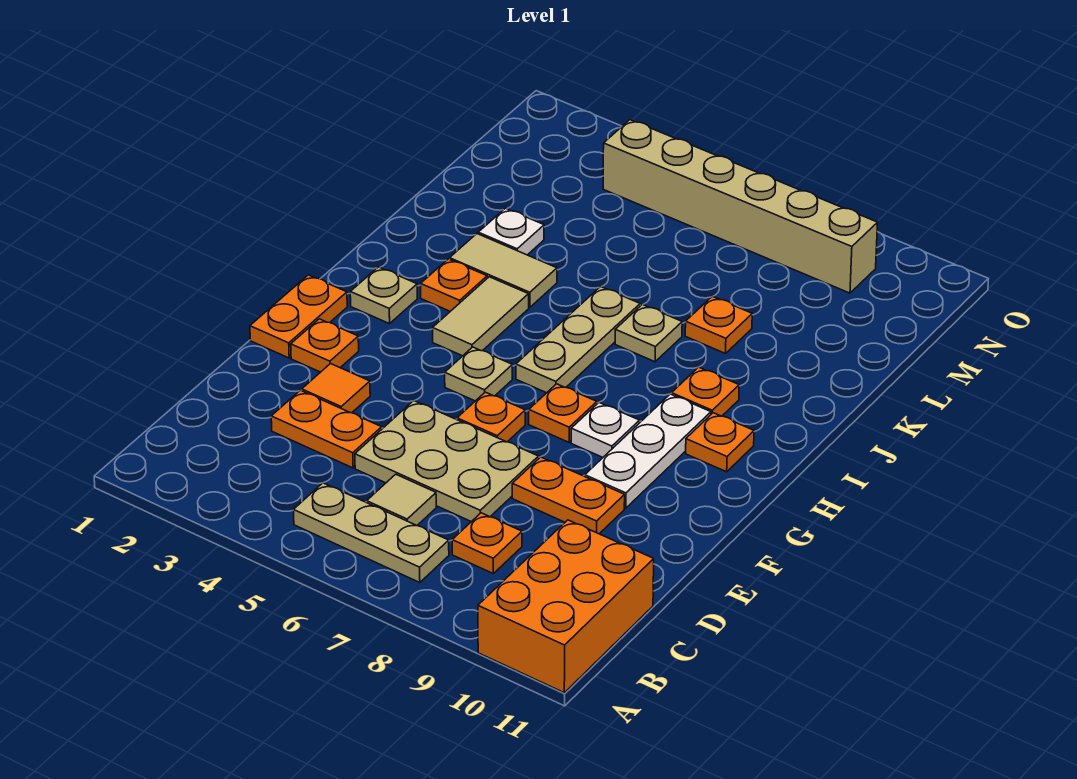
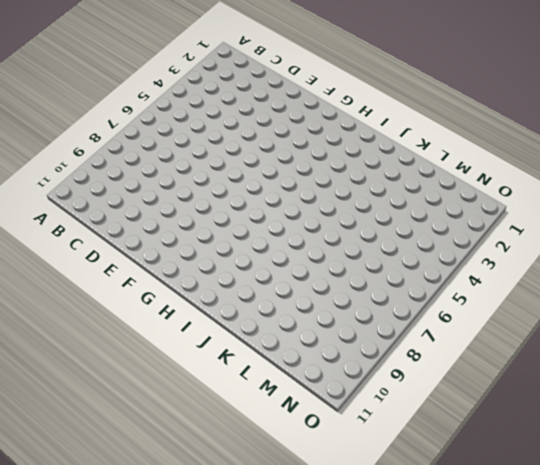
none -> orange 2x3 brick [478,520,654,693]
none -> tan 1x3 plate [294,483,449,583]
none -> tan 1x1 tile [367,474,436,526]

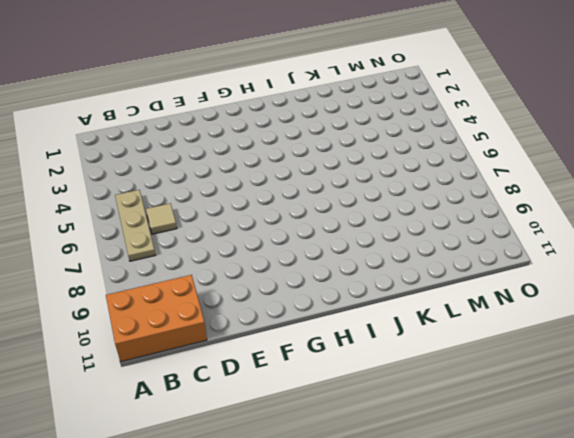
none -> orange 1x1 plate [452,513,522,574]
none -> orange 1x2 plate [271,390,382,468]
none -> tan 2x3 plate [355,401,539,522]

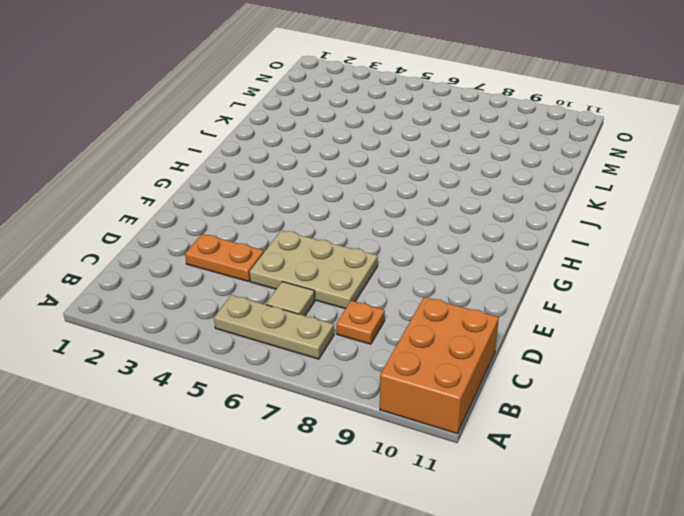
none -> orange 1x1 tile [301,364,370,413]
none -> orange 1x2 plate [512,457,625,534]
none -> orange 1x2 plate [250,275,347,358]

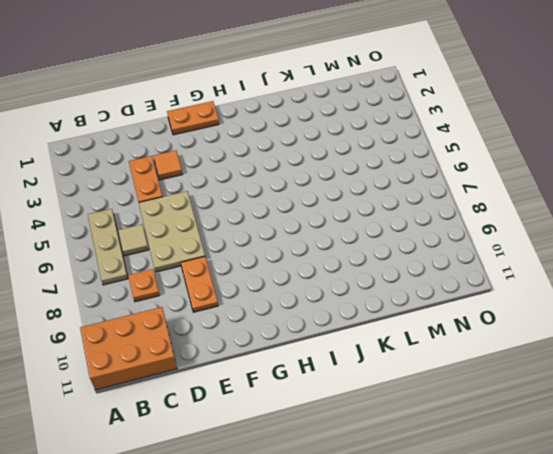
none -> orange 1x1 plate [291,319,359,372]
none -> orange 1x1 plate [457,392,525,442]
none -> white 1x3 plate [585,394,711,508]

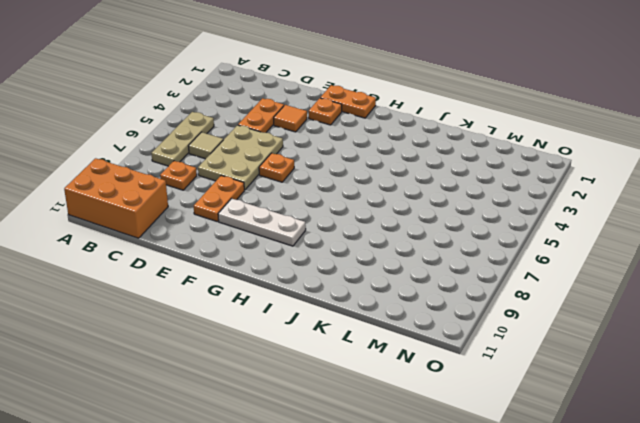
none -> tan 1x1 plate [445,347,512,401]
none -> orange 1x1 plate [529,384,597,442]
none -> white 1x1 plate [571,403,640,457]

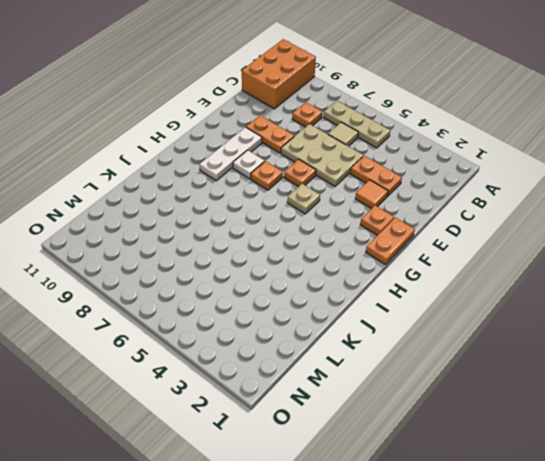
none -> tan 1x1 plate [350,267,417,324]
none -> tan 1x2 tile [433,277,529,356]
none -> tan 1x3 plate [516,287,640,393]

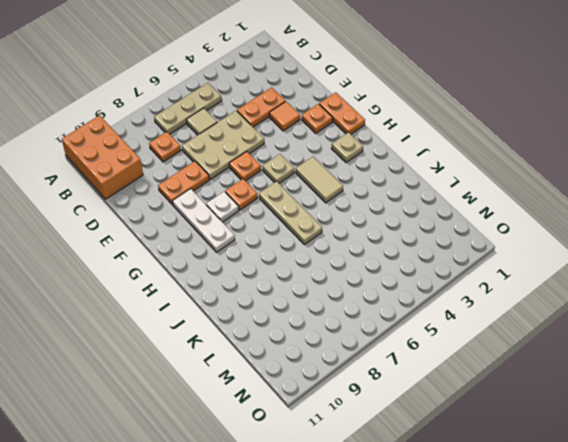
none -> orange 1x1 plate [686,413,754,472]
none -> orange 1x1 plate [421,259,487,311]
none -> orange 1x1 plate [672,367,739,416]

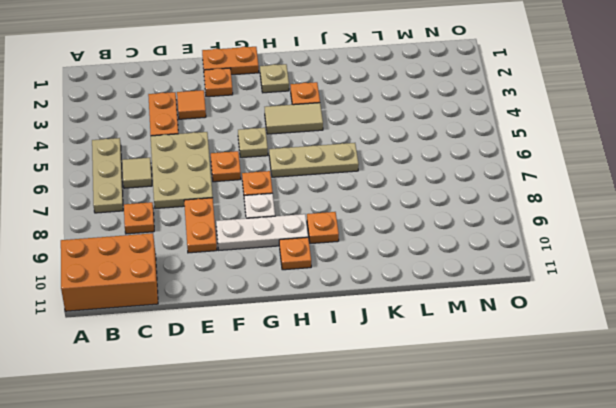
none -> tan 1x2 tile [450,234,557,307]
none -> tan 1x1 plate [615,305,682,362]
none -> white 1x1 plate [478,208,544,255]

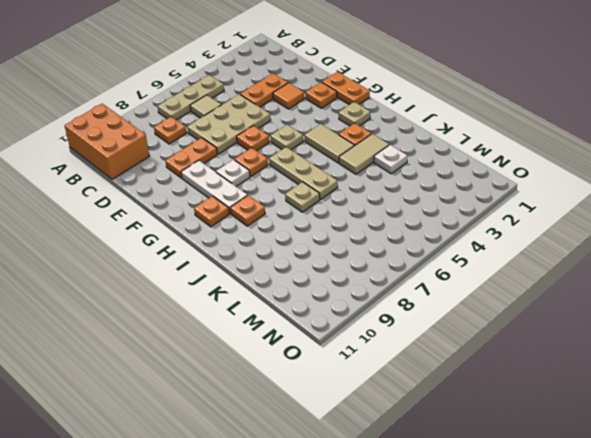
none -> orange 1x1 plate [685,296,752,354]
none -> tan 1x6 brick [603,120,878,293]

